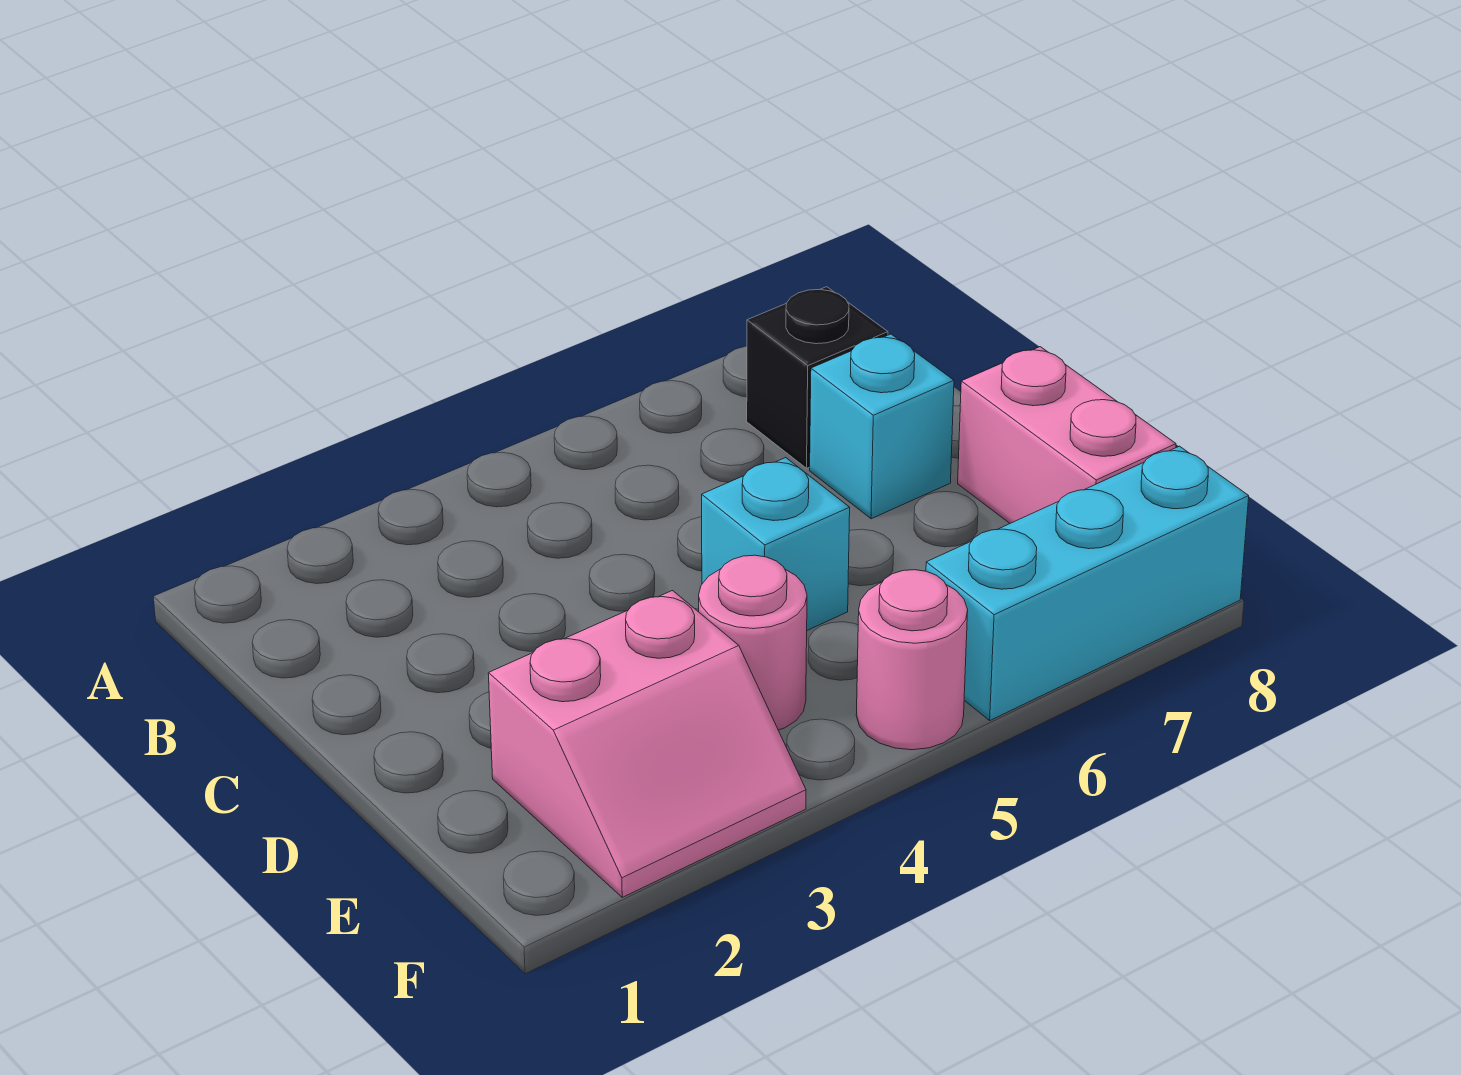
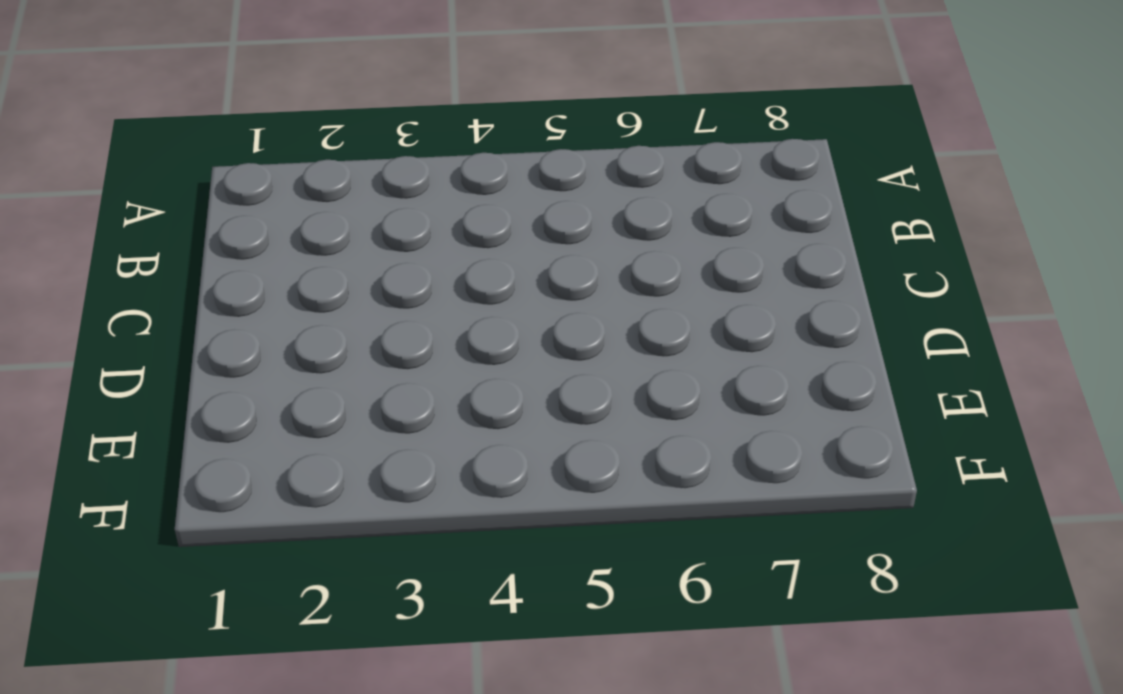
none -> black 1x1 brick [747,287,888,468]
none -> cyan 1x1 brick [810,334,954,519]

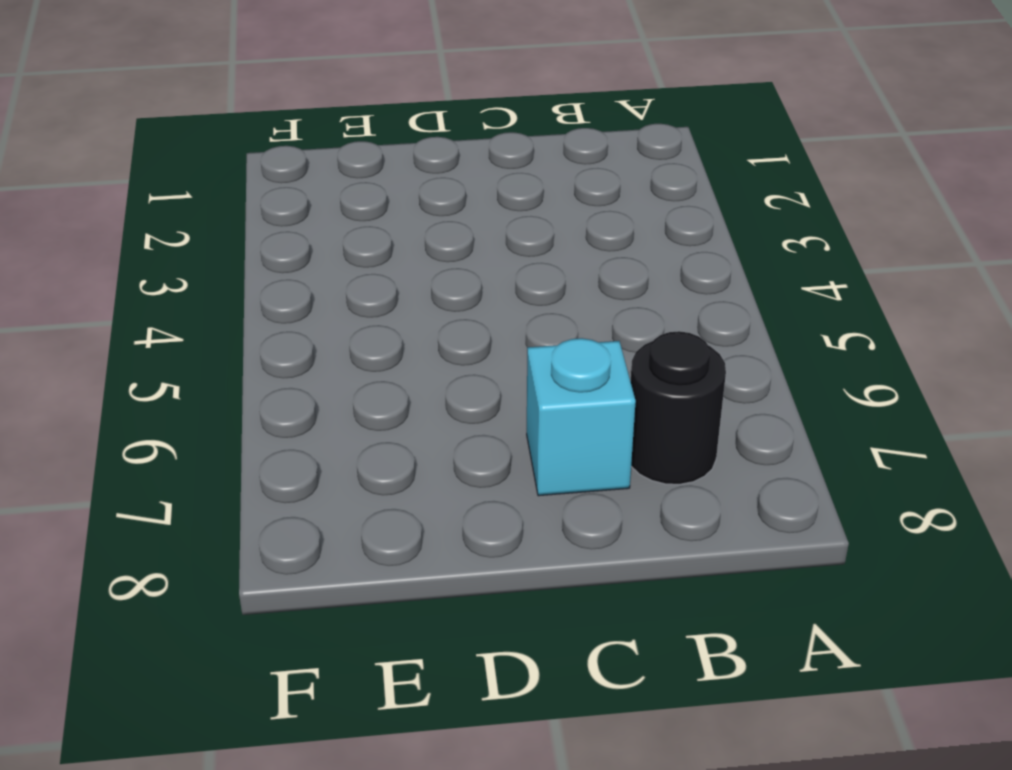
black 1x1 round brick [630,331,726,484] -> black 1x1 brick [747,287,888,468]
none -> cyan 1x1 brick [702,458,850,630]
none -> pink 1x2 brick [958,347,1176,523]

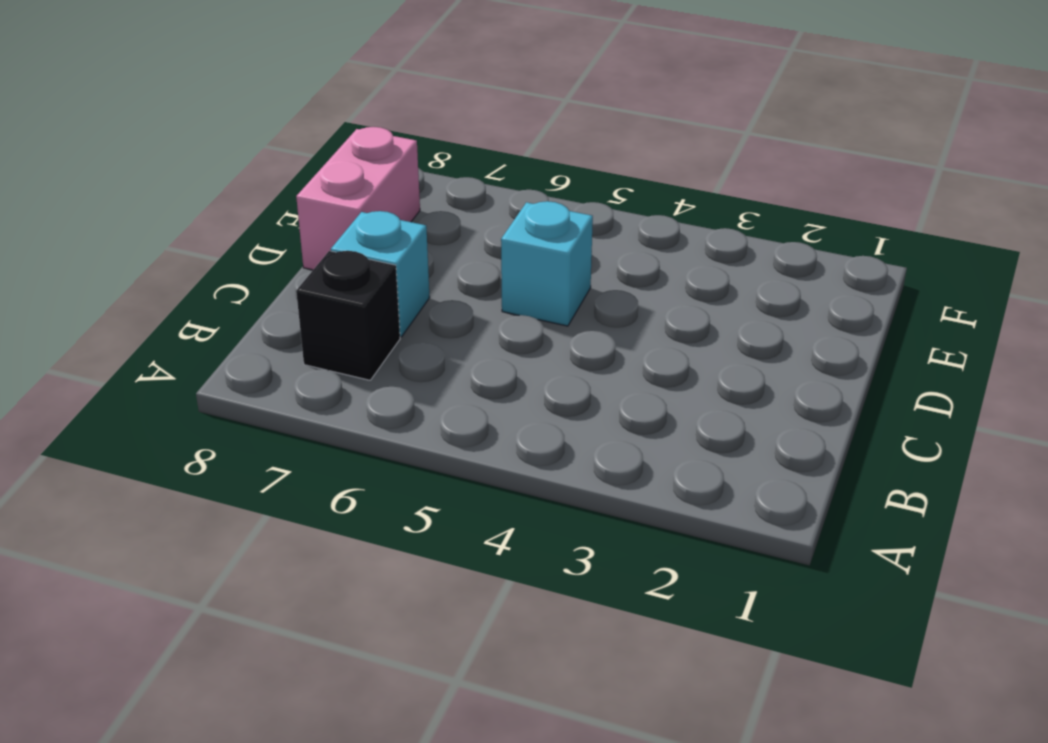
none -> pink 2x2 slope [488,591,806,897]
none -> pink 1x1 round brick [699,555,807,730]

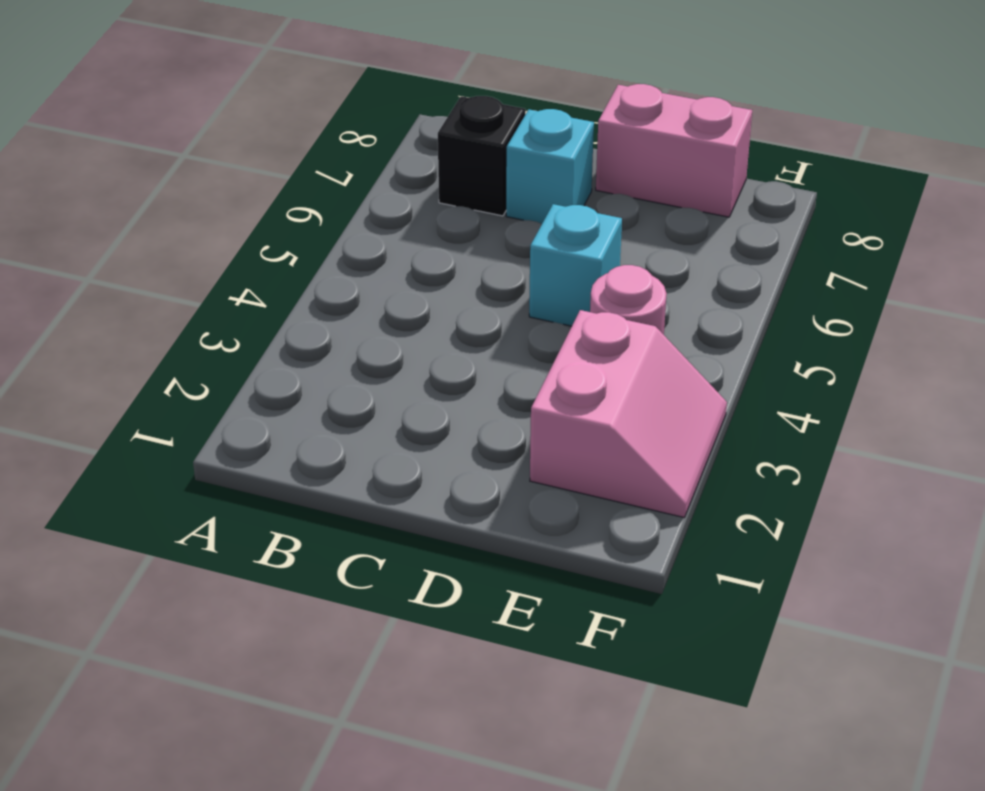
none -> pink 1x1 round brick [856,570,968,750]
none -> cyan 1x3 brick [926,446,1249,720]

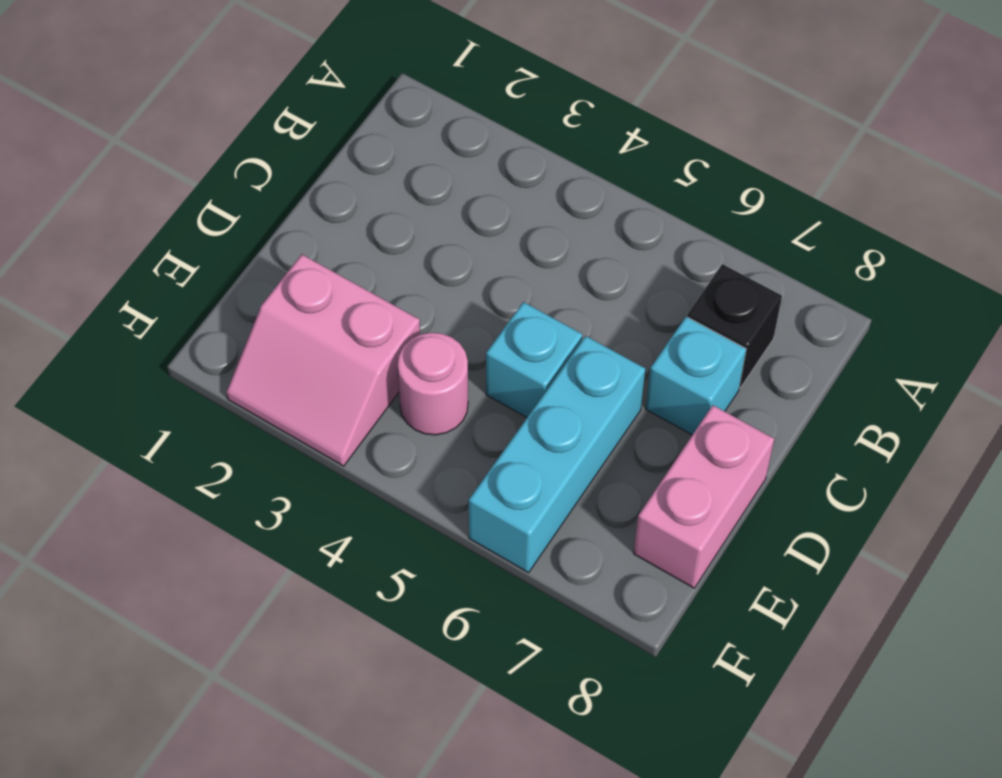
cyan 1x3 brick [469,336,645,573] -> cyan 1x3 brick turned to [926,446,1249,720]
none -> pink 1x1 round brick [856,570,968,750]

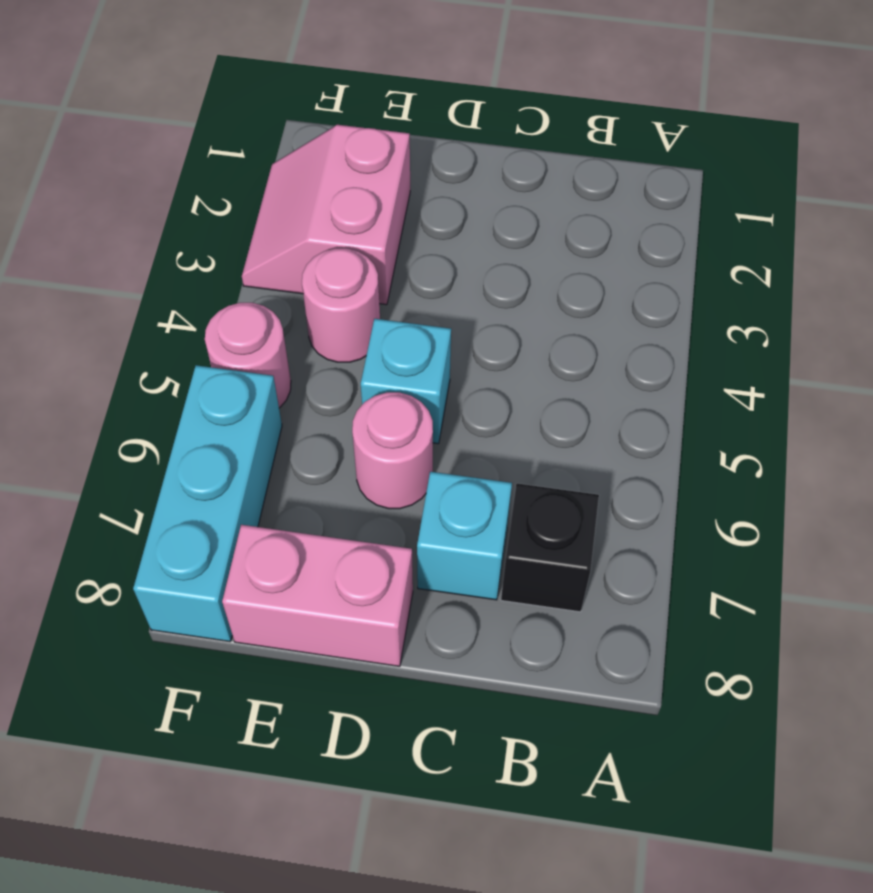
pink 1x1 round brick [352,392,433,509] -> none

